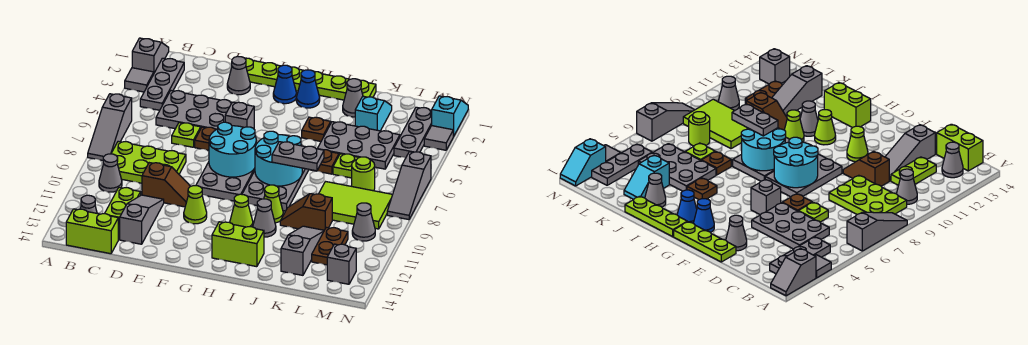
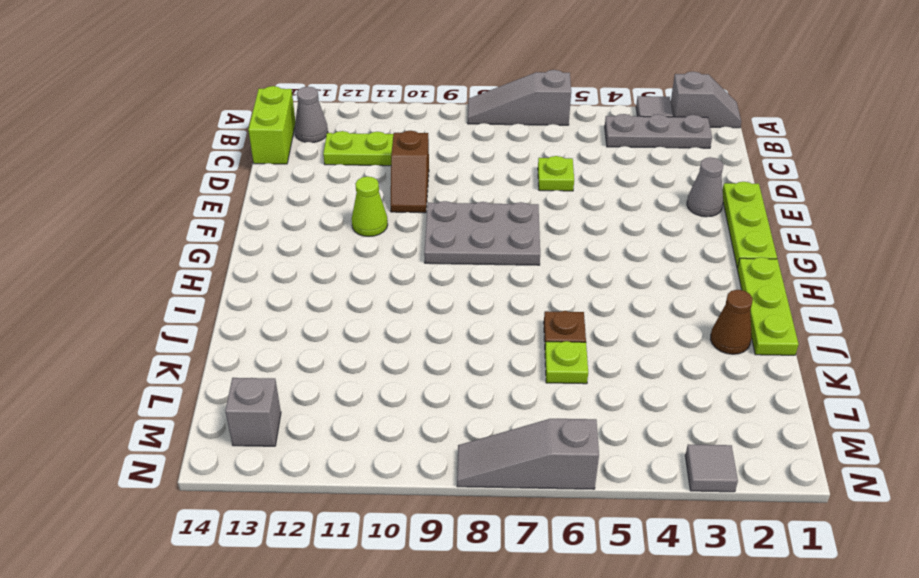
brown 1x1 cone [710,290,753,354] -> grey 1x1 cone [343,79,363,117]
none -> lime 2x3 plate [111,141,186,183]
none -> grey 1x1 cone [99,154,122,192]
none -> grey 2x3 plate [156,91,232,130]
none -> grey 1x3 slope [120,195,164,244]

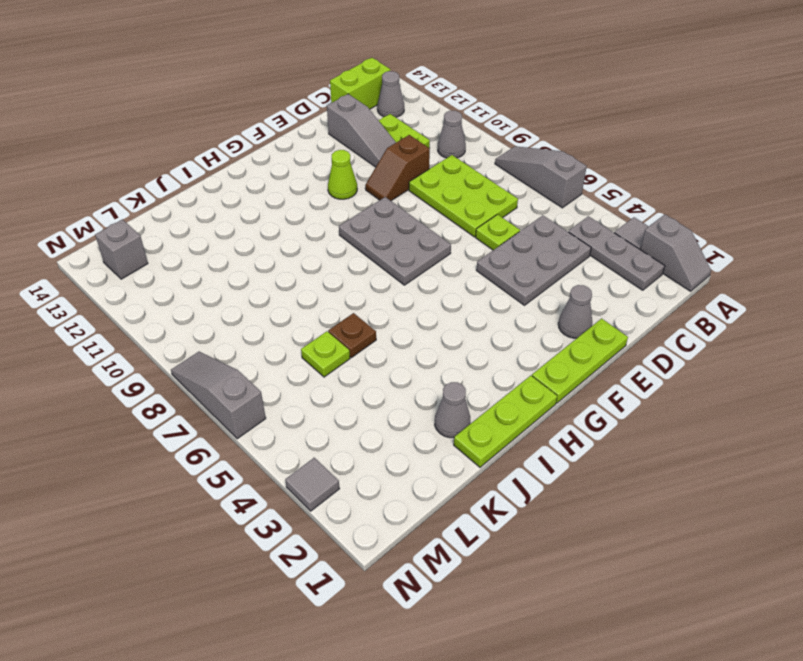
lime 2x3 plate [409,155,518,237] -> lime 2x3 plate turned to [111,141,186,183]
none -> brown 1x1 plate [195,127,215,150]
none -> grey 1x1 brick [225,102,254,128]
none -> blue 1x1 cone [273,65,296,104]
none -> blue 1x1 cone [296,70,320,108]

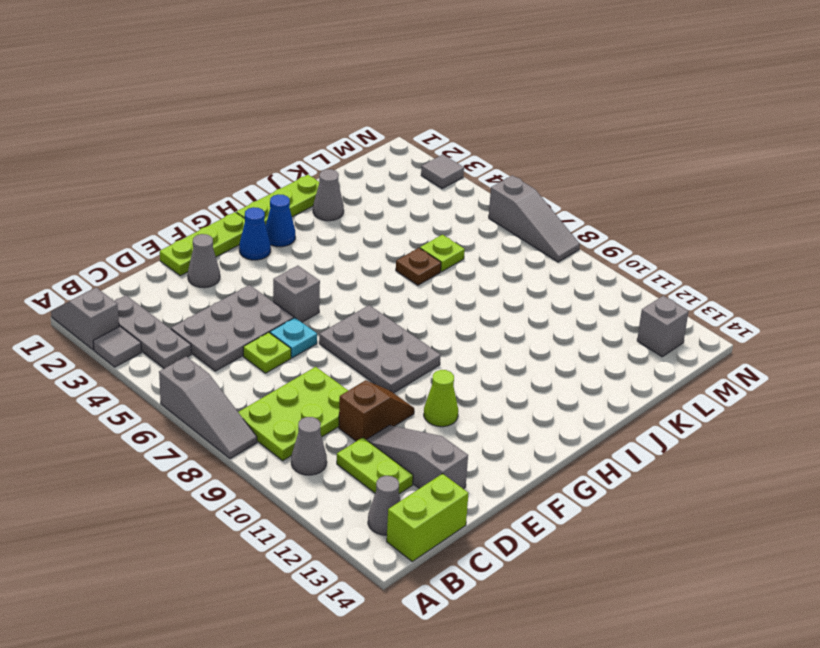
cyan 1x1 plate [270,318,317,358] -> brown 1x1 plate [195,127,215,150]
none -> grey 2x3 plate [242,168,309,211]
none -> lime 1x1 cone [230,194,253,227]
none -> lime 1x2 brick [212,222,264,267]
none -> brown 1x1 plate [302,117,331,141]

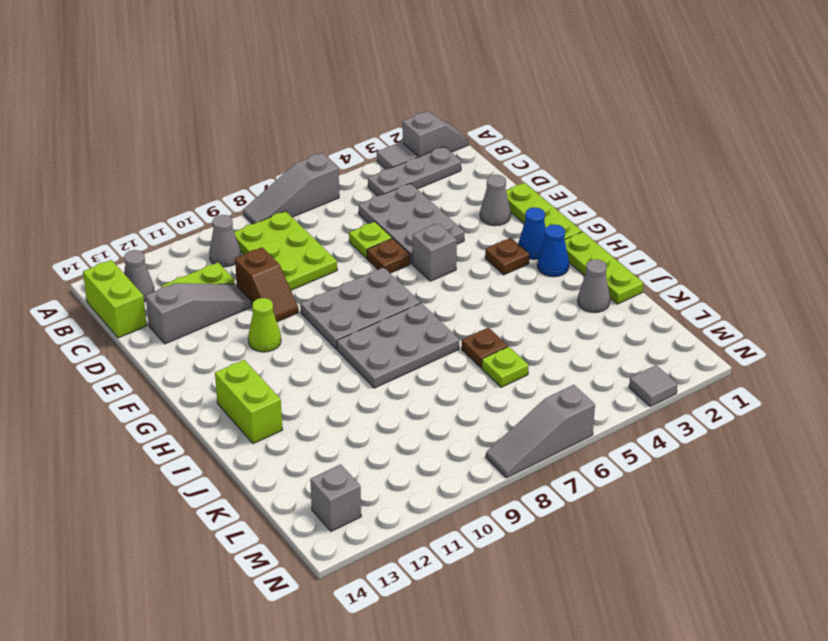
brown 1x1 plate [485,238,529,275] -> brown 1x1 plate moved to [302,117,331,141]
none -> lime 1x1 cone [230,194,253,227]
none -> lime 1x1 cone [264,185,283,223]
none -> grey 1x1 cone [253,199,276,237]
none -> grey 2x3 plate [318,122,400,169]

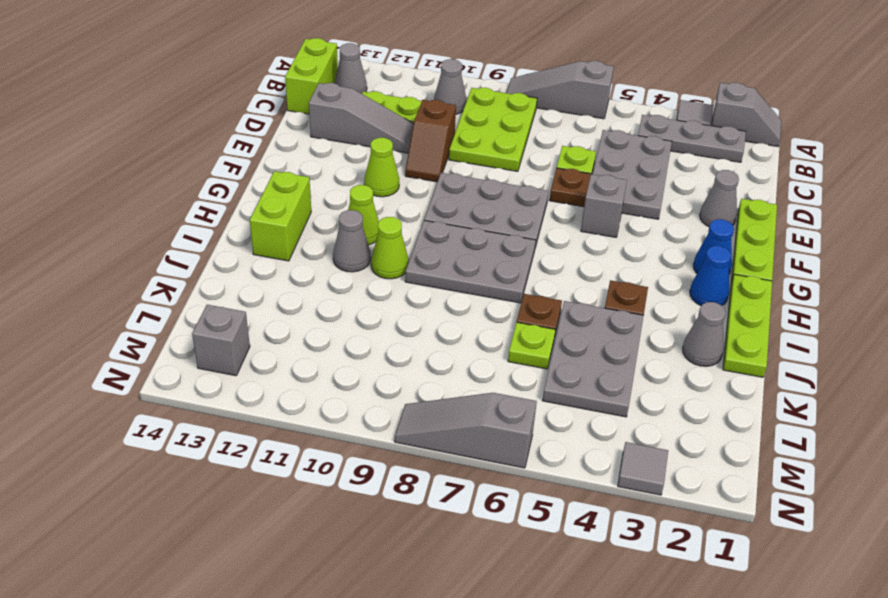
none -> brown 1x2 slope [280,194,332,230]
none -> cyan 1x2 slope [355,96,392,131]
none -> lime 2x3 tile [319,182,393,229]
none -> grey 1x3 slope [281,226,324,275]

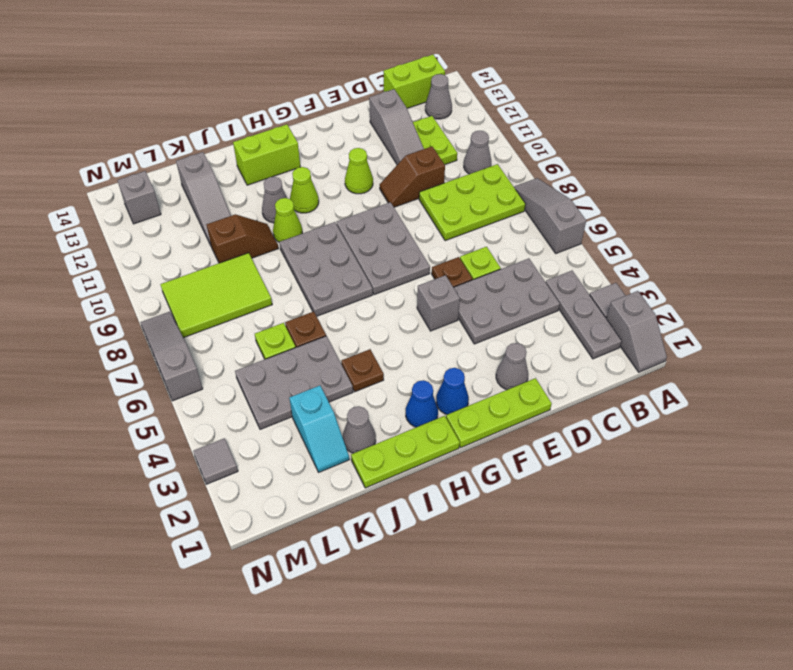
none -> lime 1x1 round brick [352,157,375,191]
none -> brown 1x2 plate [312,227,348,265]
none -> grey 1x3 plate [394,107,432,158]
none -> grey 1x1 cone [352,203,375,241]

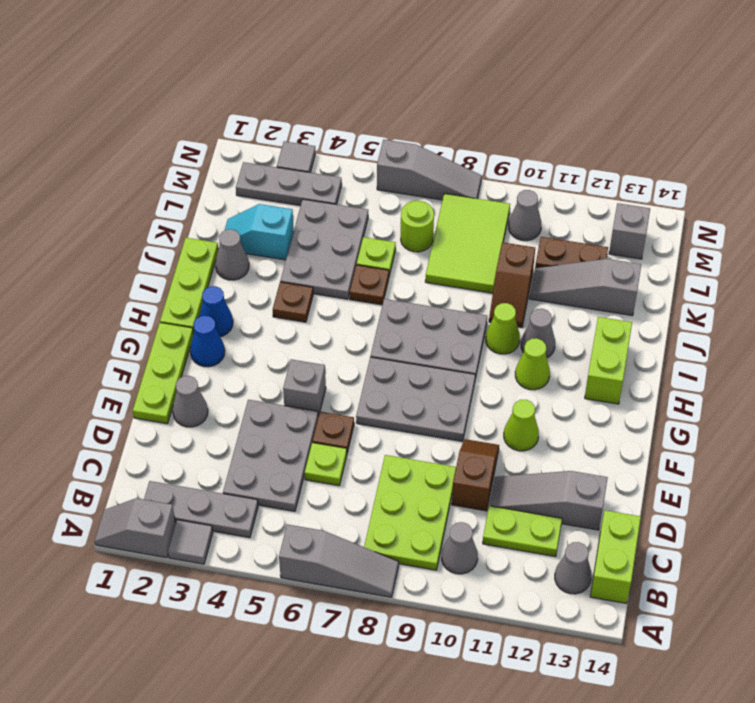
none -> cyan 1x2 slope [432,96,468,136]
none -> cyan 2x2 round brick [209,122,256,177]
none -> cyan 2x2 round brick [255,131,302,186]
none -> grey 1x2 plate [272,142,324,171]

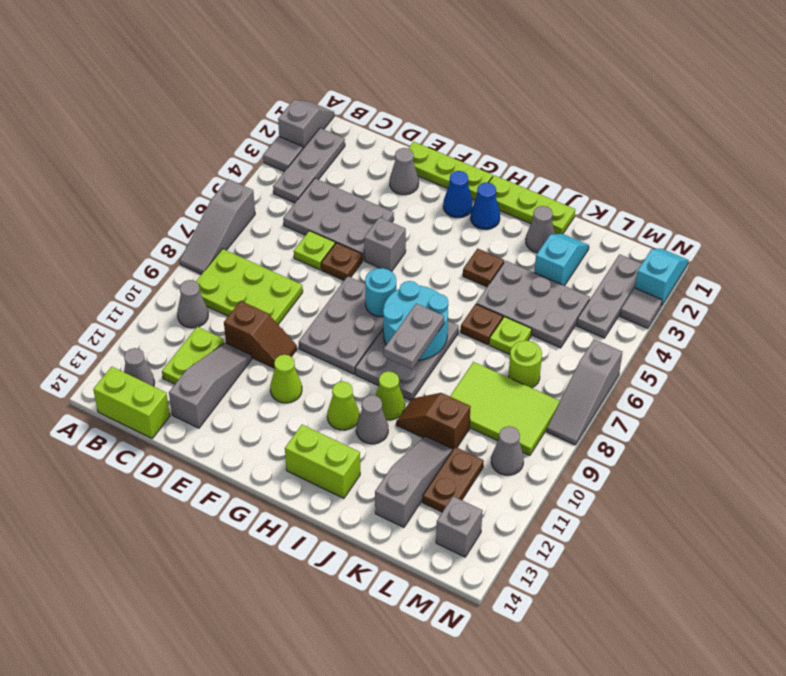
cyan 1x1 round brick [365,268,396,317] -> cyan 2x2 round brick [209,122,256,177]
grey 1x2 plate [384,303,444,369] -> grey 1x2 plate turned to [272,142,324,171]

